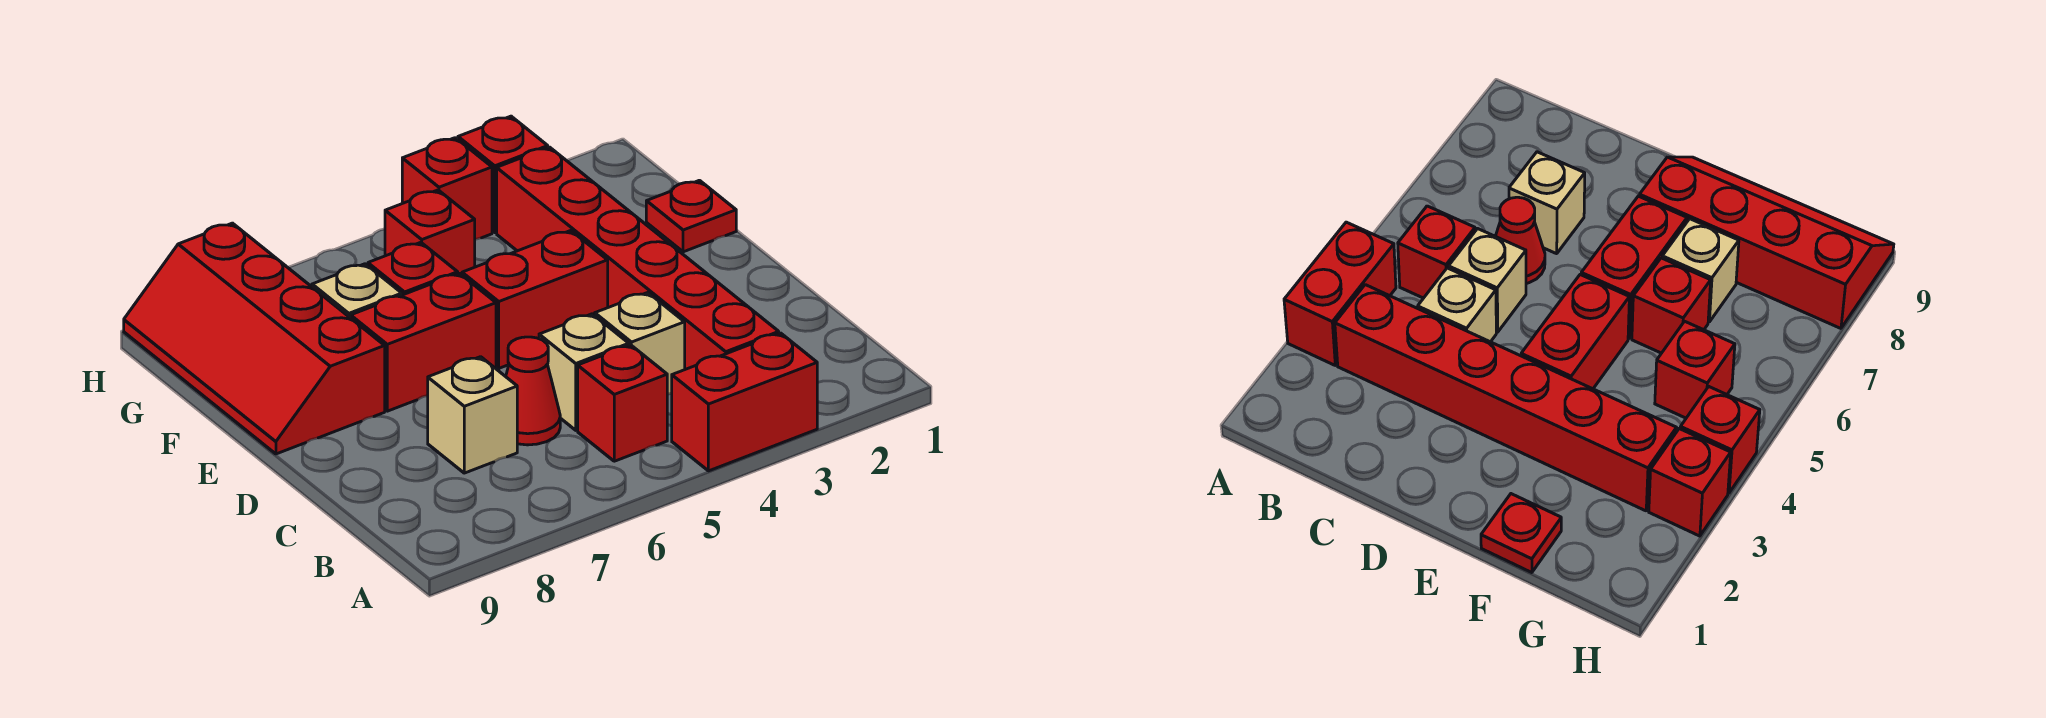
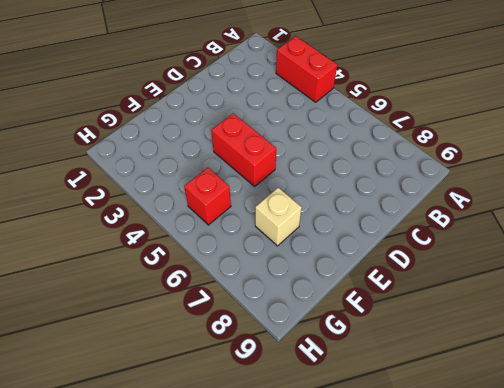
none -> red 1x6 brick [497,147,779,369]
none -> red 1x1 brick [578,345,667,461]
none -> tan 1x1 brick [595,293,685,394]

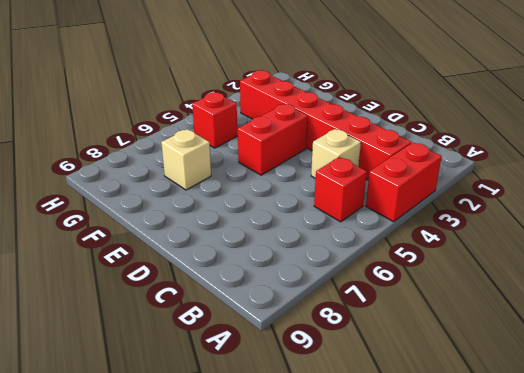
none -> tan 1x1 brick [539,314,629,430]
none -> red 1x1 cone [506,337,560,445]
none -> tan 1x1 brick [428,357,517,473]

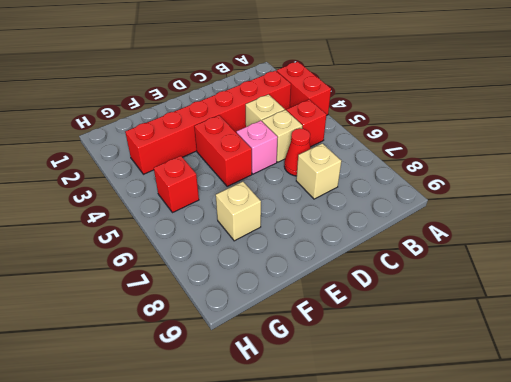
pink 1x1 brick [237,121,278,174] -> none
none -> red 1x2 brick [351,273,496,411]
none -> red 2x4 slope [124,223,385,454]
none -> red 1x1 plate [646,180,736,252]

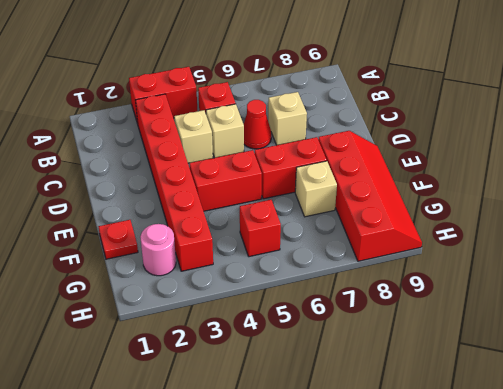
pink 1x1 round brick [140,224,176,276] -> none
none -> red 1x1 brick [368,242,458,295]
none -> red 1x1 brick [458,116,548,233]
none -> red 1x1 brick [402,138,492,239]

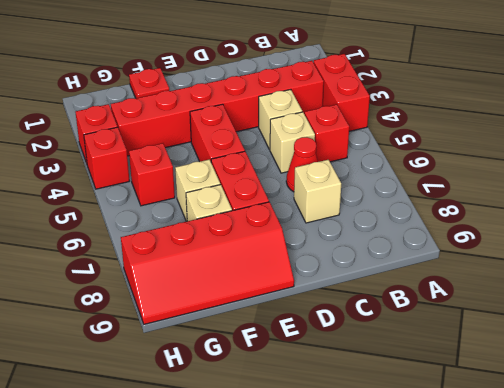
tan 1x1 brick [175,160,220,221] -> red 1x1 brick [368,242,458,295]

